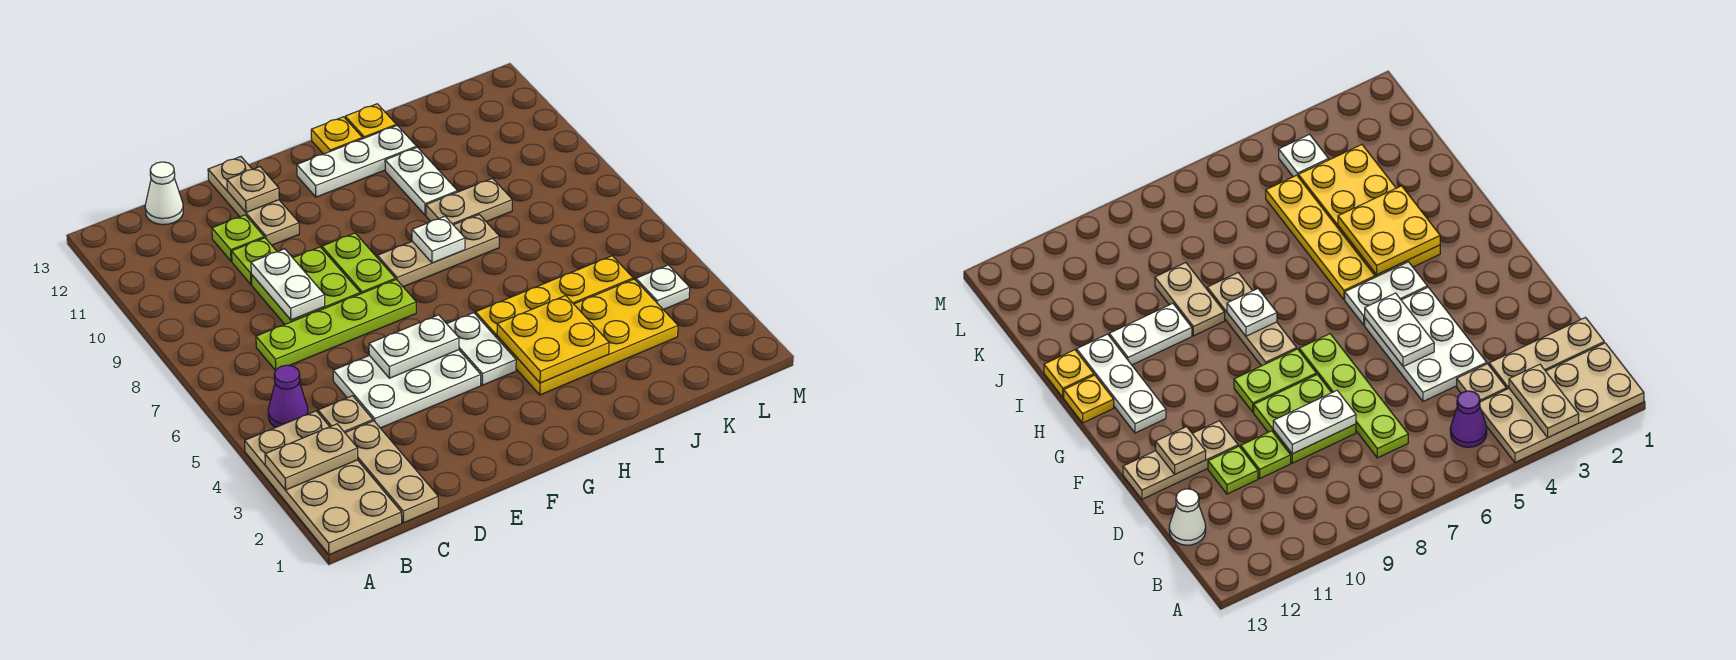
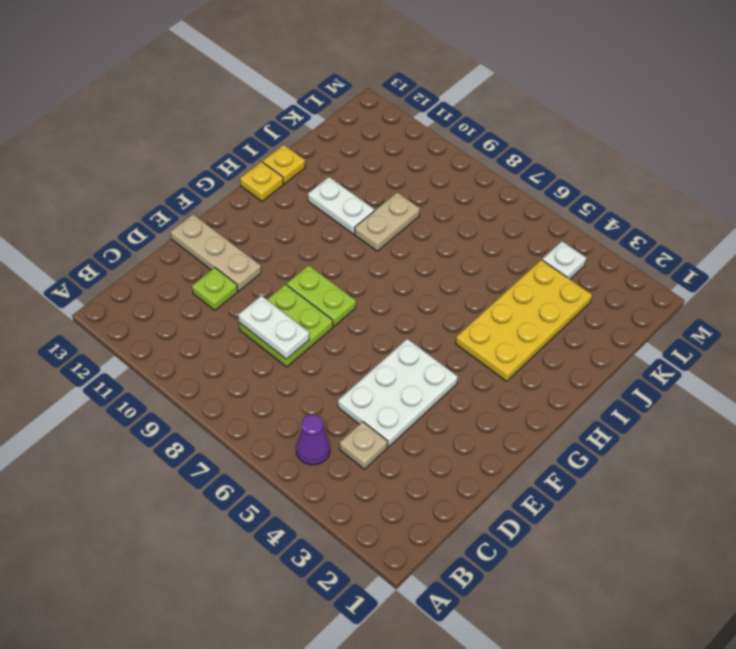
none -> tan 2x4 plate [245,411,402,555]
none -> tan 1x3 plate [345,421,438,523]
none -> lime 1x4 plate [256,280,416,371]

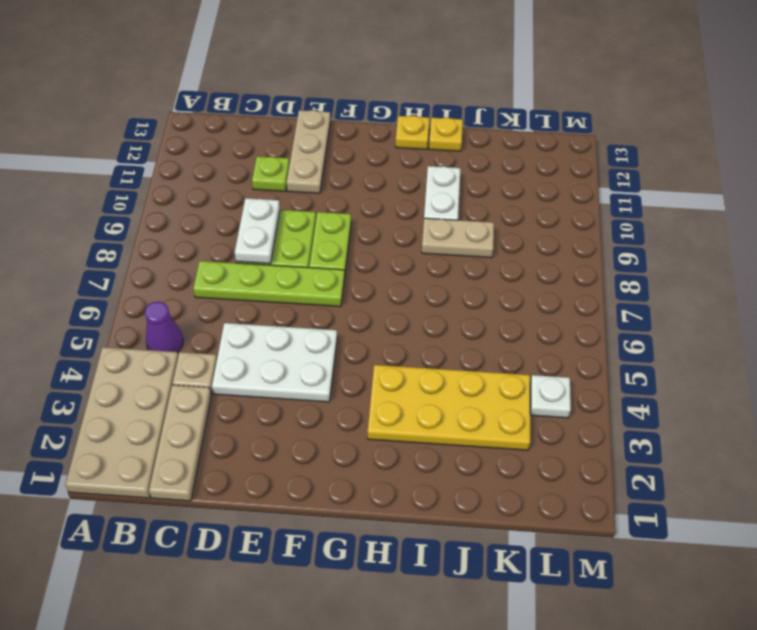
none -> white 1x1 cone [145,162,183,225]
none -> lime 1x1 plate [232,238,277,285]
none -> white 1x2 plate [447,313,516,385]

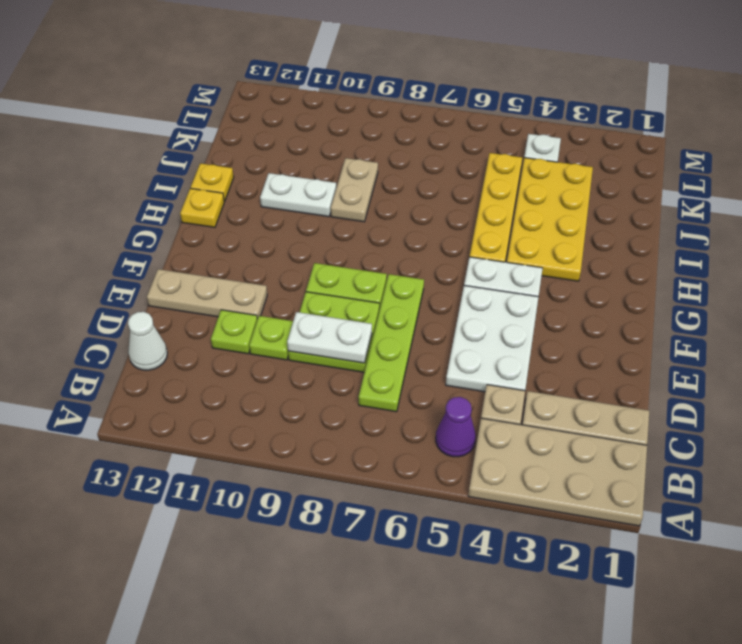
none -> tan 1x3 plate [377,215,499,287]
none -> white 1x3 plate [297,126,417,197]
none -> tan 1x2 plate [265,424,358,490]

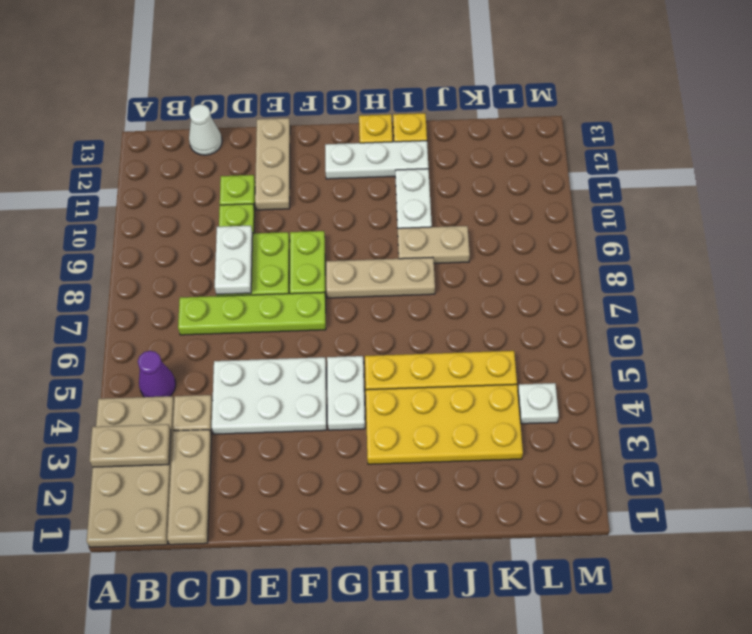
none -> white 1x2 plate [369,315,459,378]
none -> tan 1x1 plate [227,167,279,212]
none -> yellow 2x2 plate [497,296,609,383]

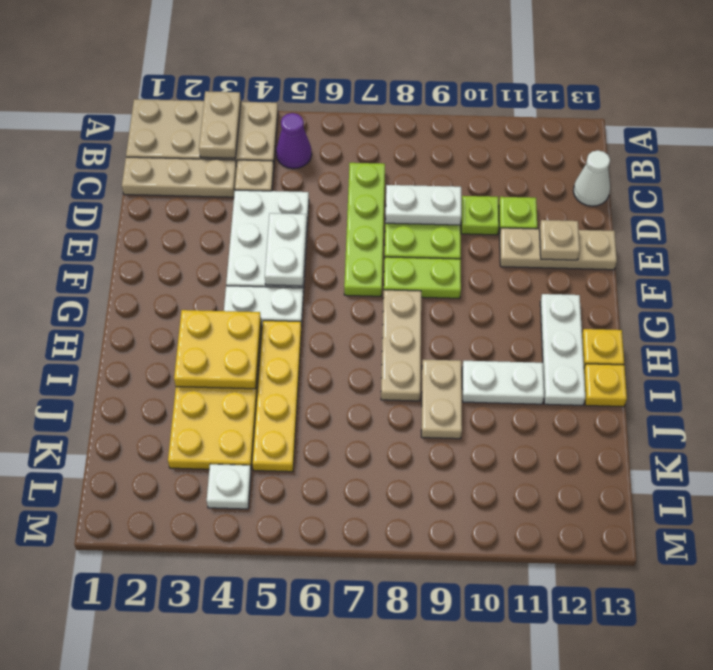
none -> white 1x1 plate [412,216,465,263]

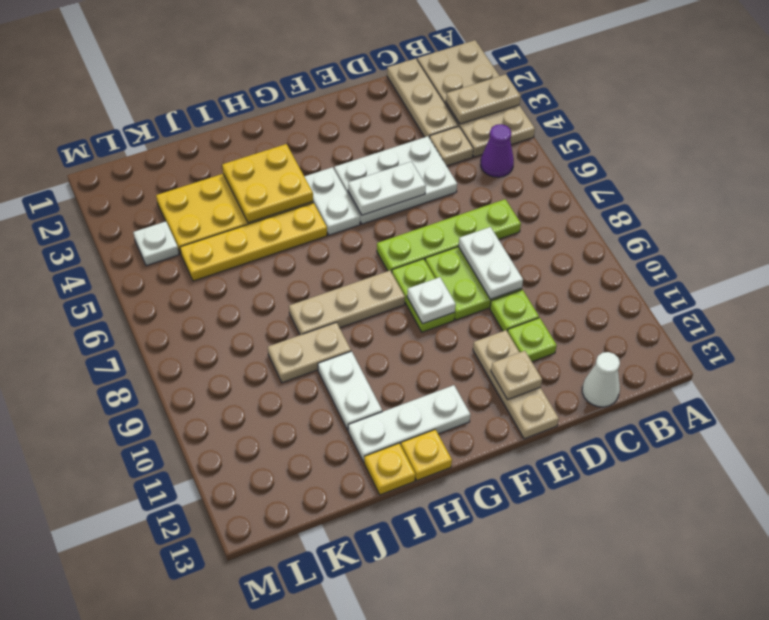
white 1x1 plate [407,277,456,324] -> white 1x1 plate moved to [412,216,465,263]

